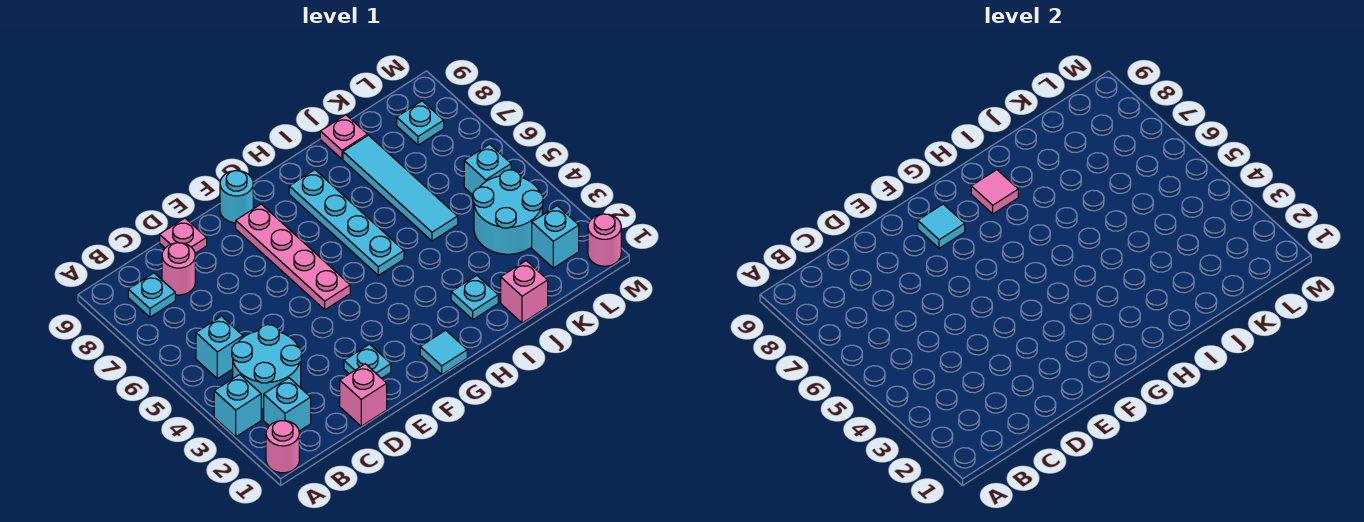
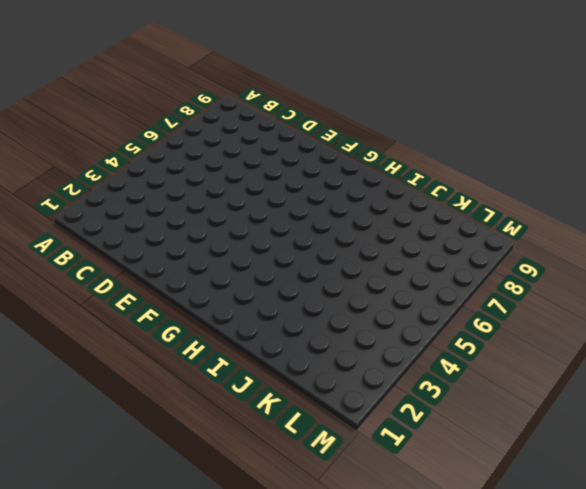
none -> pink 1x1 round brick [266,421,299,473]
none -> cyan 1x1 brick [214,375,261,437]
none -> cyan 1x1 brick [264,378,311,431]

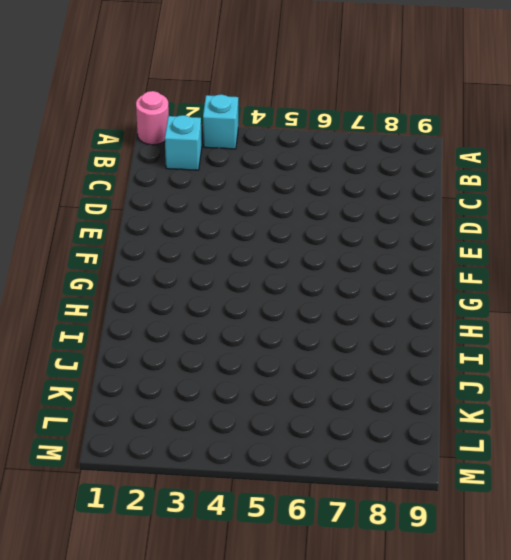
none -> cyan 2x2 round brick [232,325,302,409]
none -> cyan 1x1 brick [196,316,243,379]
none -> cyan 1x1 plate [128,273,175,317]

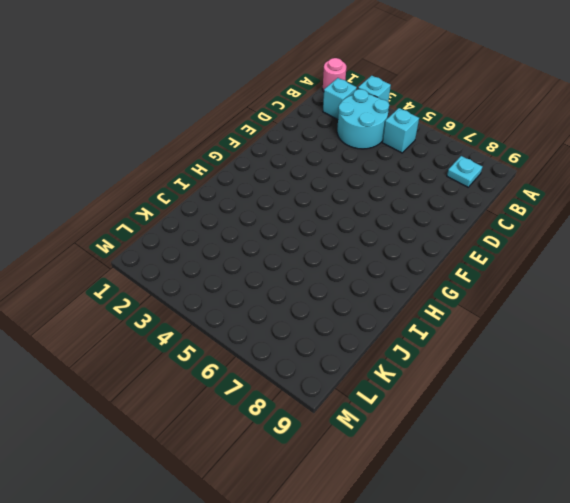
none -> pink 1x1 round brick [162,243,195,295]
none -> pink 1x1 brick [340,364,387,426]
none -> pink 1x1 plate [160,218,207,253]

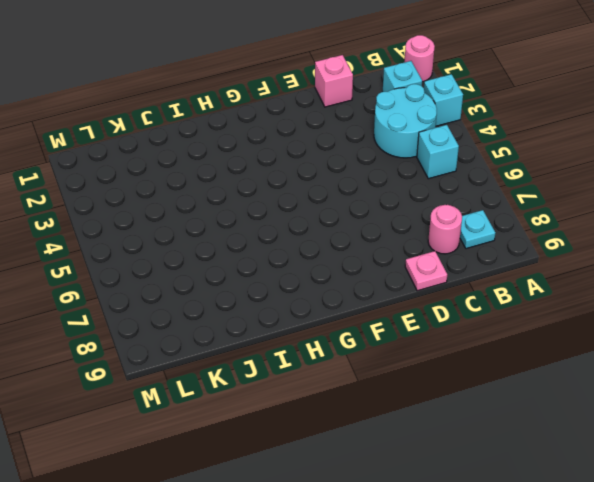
none -> cyan 1x1 plate [344,344,391,378]
none -> pink 1x4 plate [236,204,350,310]
none -> cyan 1x1 round brick [220,171,253,223]

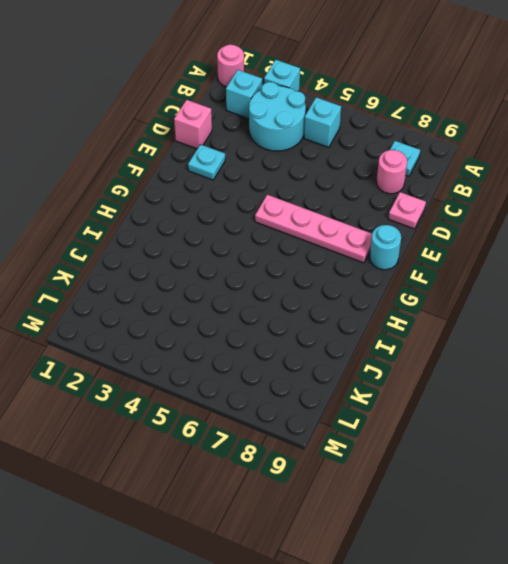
none -> cyan 1x1 tile [420,330,467,374]
none -> cyan 1x4 plate [289,170,404,275]
none -> cyan 1x1 plate [451,275,498,320]

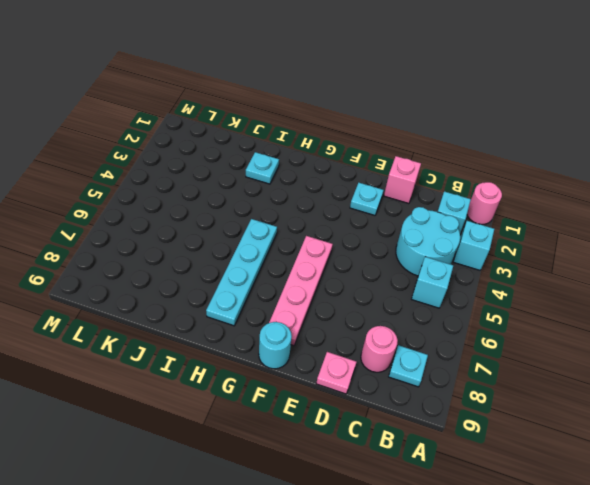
none -> cyan 1x1 tile [420,330,467,374]
none -> pink 1x1 brick [501,261,548,323]
none -> cyan 1x4 tile [343,135,458,241]

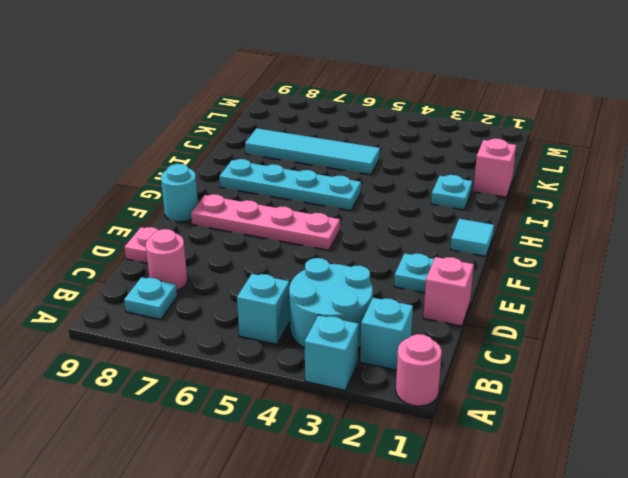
none -> pink 1x1 plate [320,115,367,159]
none -> cyan 2x2 round brick [473,170,543,254]
none -> cyan 1x1 brick [532,206,579,268]

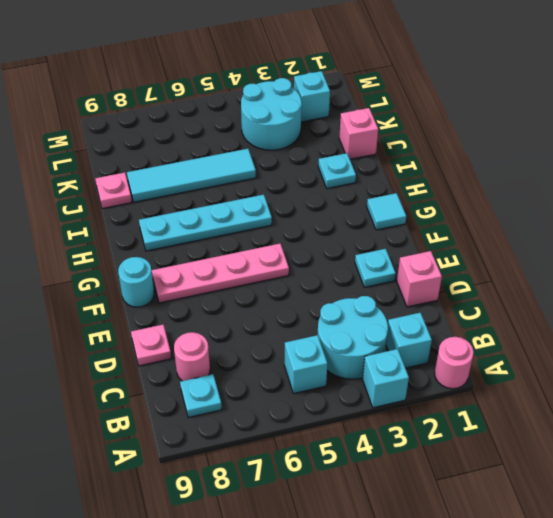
none -> cyan 1x1 brick [464,144,511,195]
none -> cyan 1x1 plate [397,101,444,145]
none -> pink 1x1 round brick [588,214,621,266]

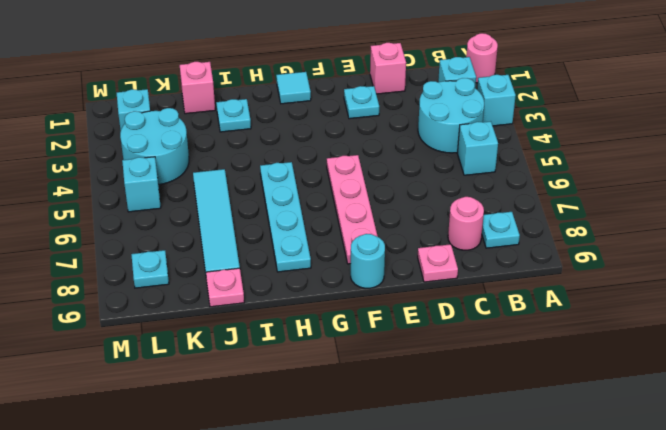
none -> pink 1x1 round brick [588,214,621,266]
none -> cyan 1x1 tile [918,204,965,248]
none -> pink 1x1 tile [971,170,1018,214]

